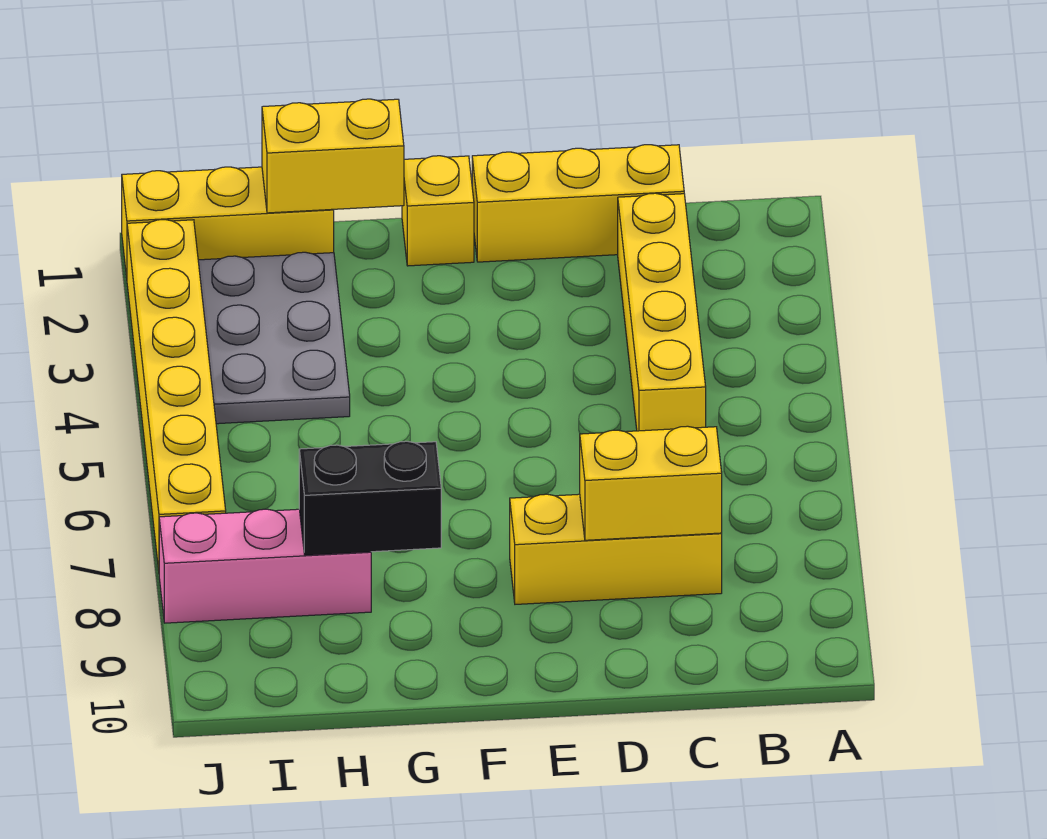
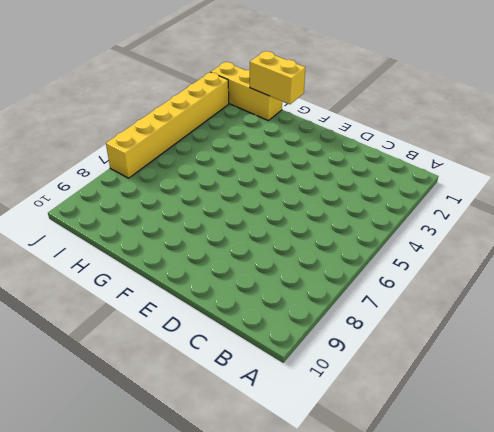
none -> yellow 1x3 brick [472,145,684,262]
none -> yellow 1x4 brick [618,193,706,431]

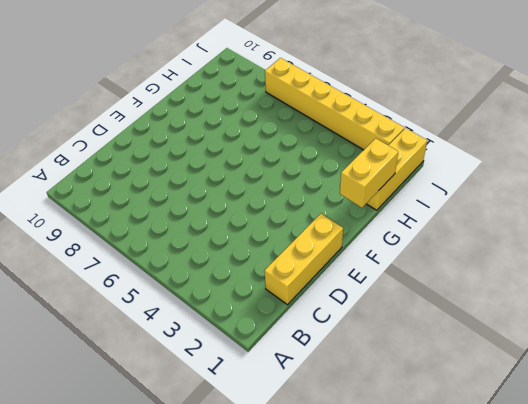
none -> yellow 1x4 brick [618,193,706,431]
none -> yellow 1x3 brick [510,494,722,604]

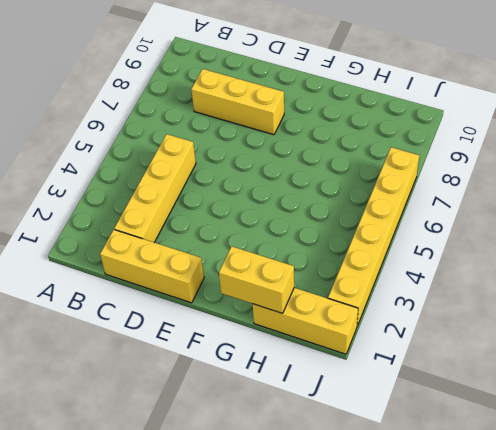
none -> yellow 1x1 brick [402,156,474,266]
none -> grey 2x3 plate [198,252,350,424]

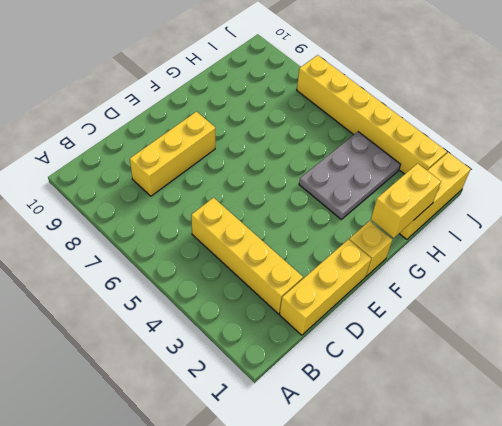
grey 2x3 plate [299,132,400,219] -> grey 2x3 plate turned to [198,252,350,424]
none -> pink 1x3 brick [159,509,371,623]
none -> yellow 1x2 brick [580,426,722,540]

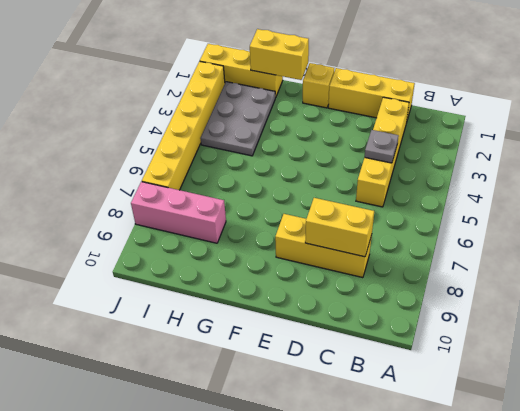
grey 1x1 plate [365,130,399,163] -> none
none -> black 1x2 brick [299,441,441,555]

